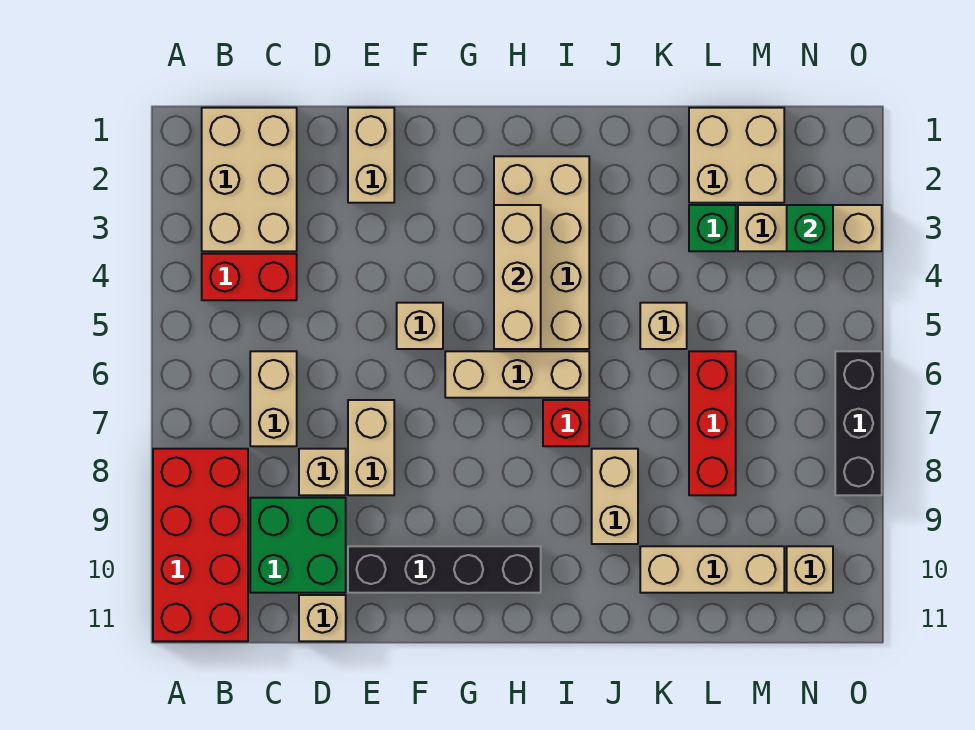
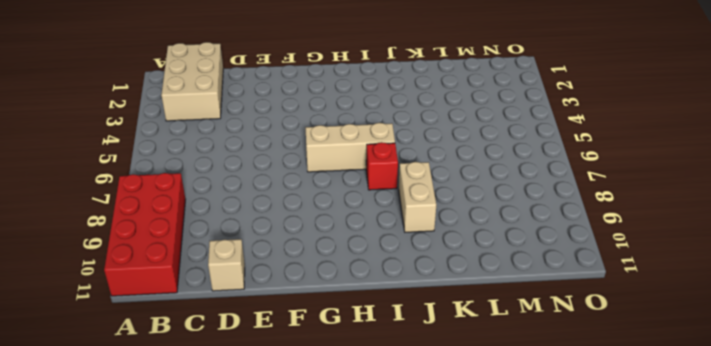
none -> red 1x2 brick [202,254,297,300]
none -> tan 1x2 brick [250,351,297,446]
none -> green 2x2 brick [250,498,346,593]

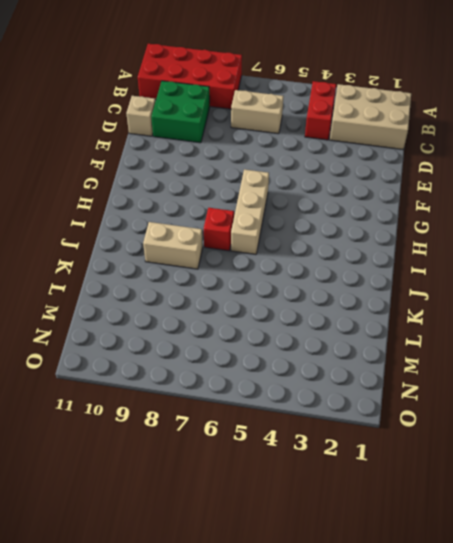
none -> tan 1x1 brick [299,449,346,495]
none -> tan 1x2 brick [348,108,394,203]
none -> tan 1x2 brick [348,400,394,495]

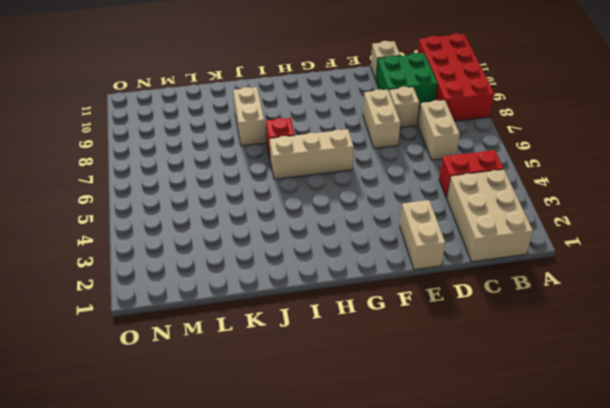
none -> black 1x4 brick [348,546,541,593]
none -> tan 1x1 brick [397,303,443,349]
none -> tan 2x4 brick [494,156,589,349]

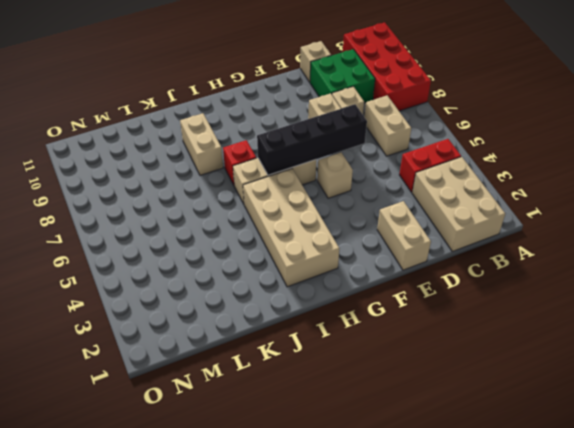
black 1x4 brick [257,104,367,175] -> black 1x4 brick moved to [348,546,541,593]
none -> tan 1x1 brick [640,303,687,349]
none -> tan 1x3 brick [640,546,784,593]
none -> tan 2x2 brick [689,108,784,203]

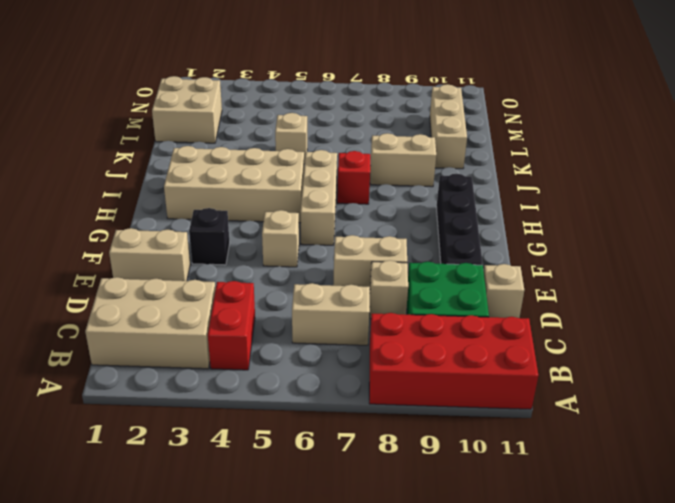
black 1x1 brick [189,208,230,265] -> none
none -> green 1x1 brick [689,205,736,251]
none -> red 1x3 brick [689,351,736,495]
none -> tan 1x3 brick [738,205,882,251]

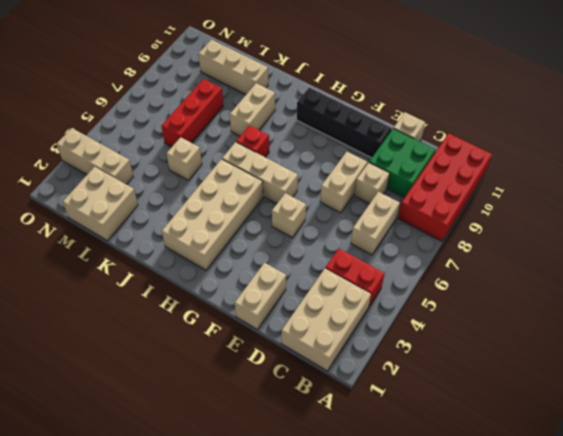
none -> green 1x1 brick [689,205,736,251]
none -> tan 1x1 brick [787,546,833,593]
none -> black 1x3 brick [835,351,882,495]

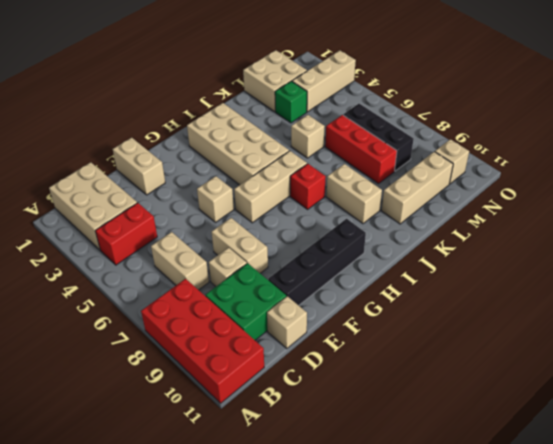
black 1x3 brick [343,104,413,171] -> black 1x3 brick moved to [835,351,882,495]
none -> tan 1x3 brick [494,205,541,349]
none -> green 1x1 brick [787,205,833,251]

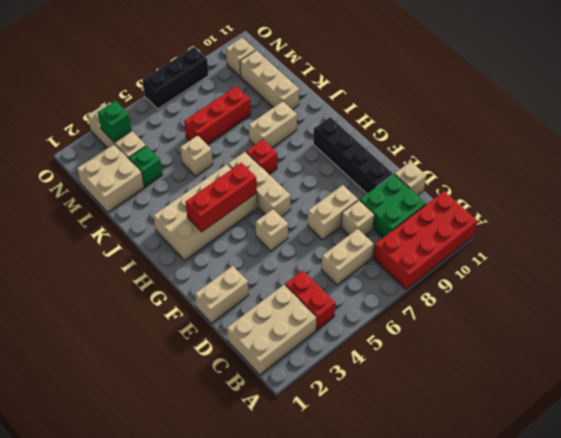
red 1x3 brick [185,163,257,232] -> tan 1x3 brick [494,205,541,349]

